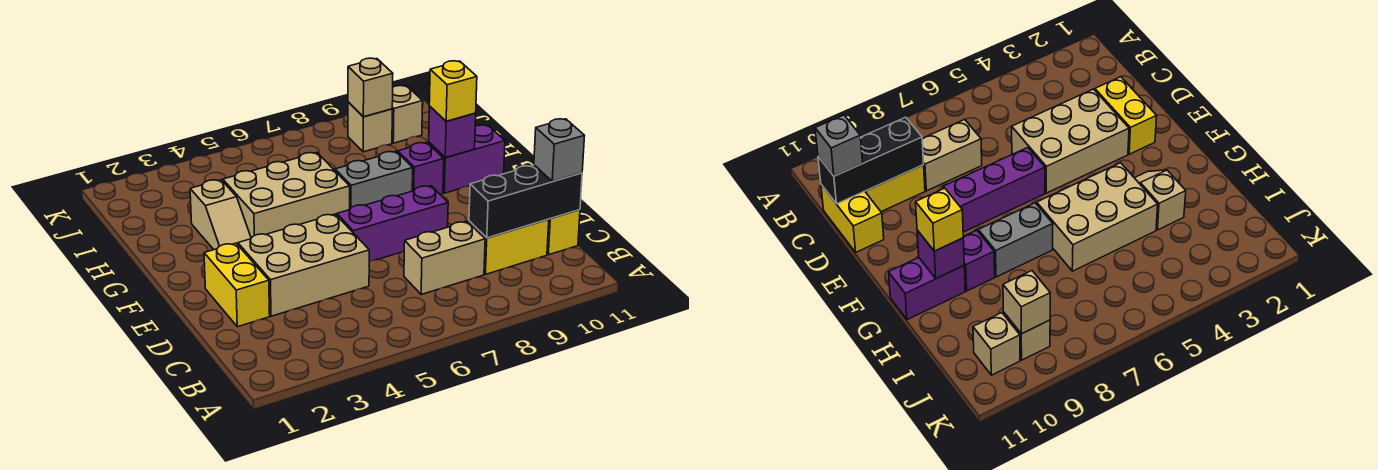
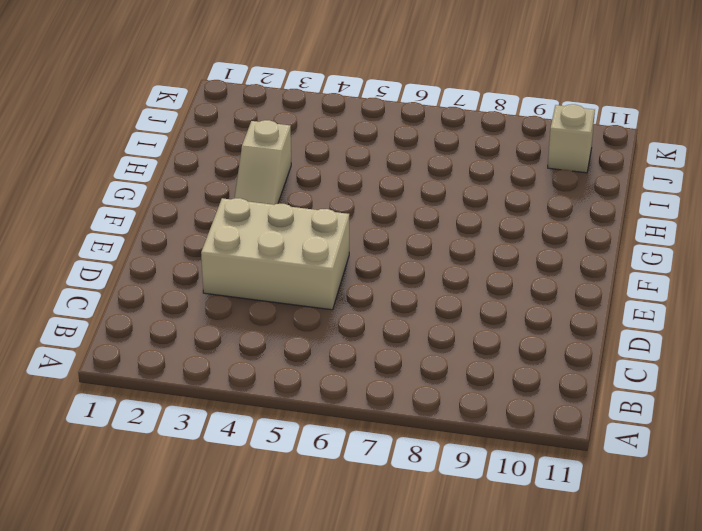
none -> tan 1x2 brick [404,221,485,294]
none -> yellow 1x2 brick [469,219,549,274]
none -> yellow 1x2 brick [547,210,580,255]

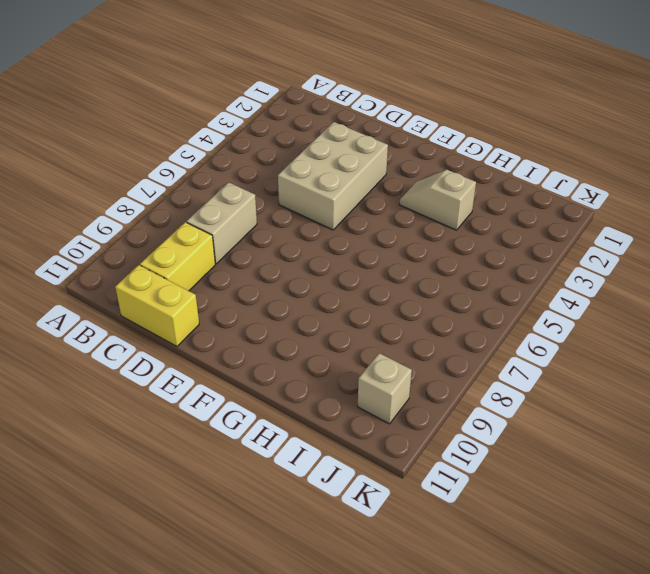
none -> yellow 1x2 brick [204,243,270,327]
none -> purple 1x3 brick [337,186,448,262]
none -> tan 2x3 brick [223,153,350,238]

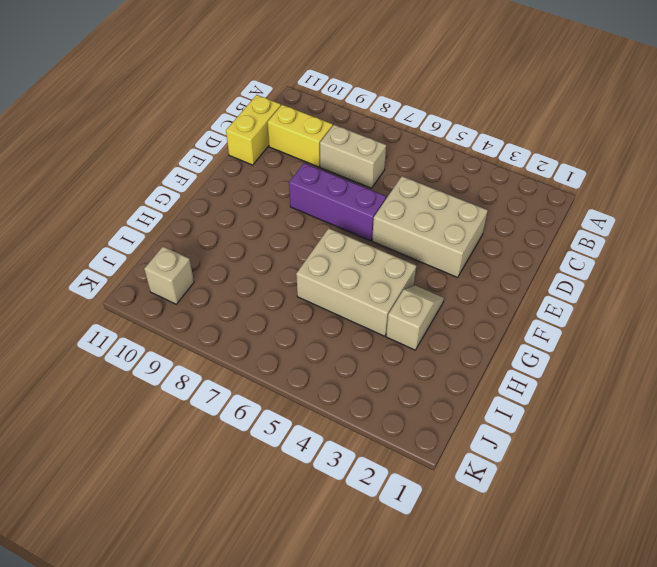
none -> yellow 1x2 brick [204,243,270,327]
none -> grey 1x2 brick [335,152,413,209]
none -> purple 1x1 brick [398,143,444,195]

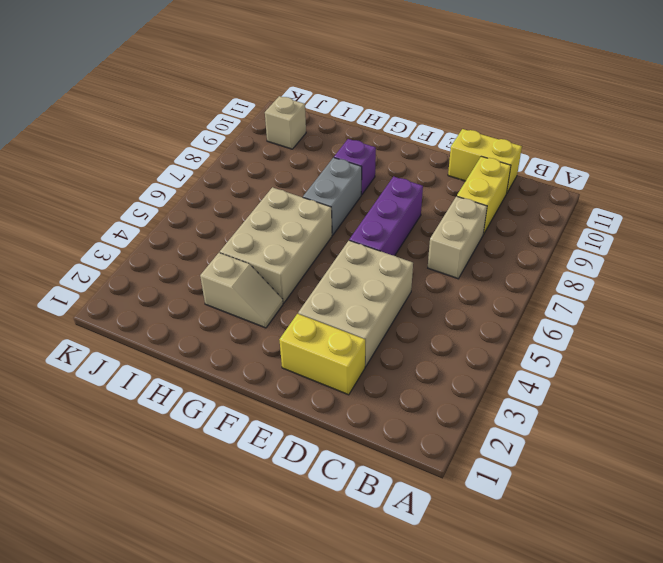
none -> purple 1x2 brick [429,125,505,193]
none -> tan 1x1 brick [348,102,392,152]
none -> black 1x3 brick [469,165,582,238]

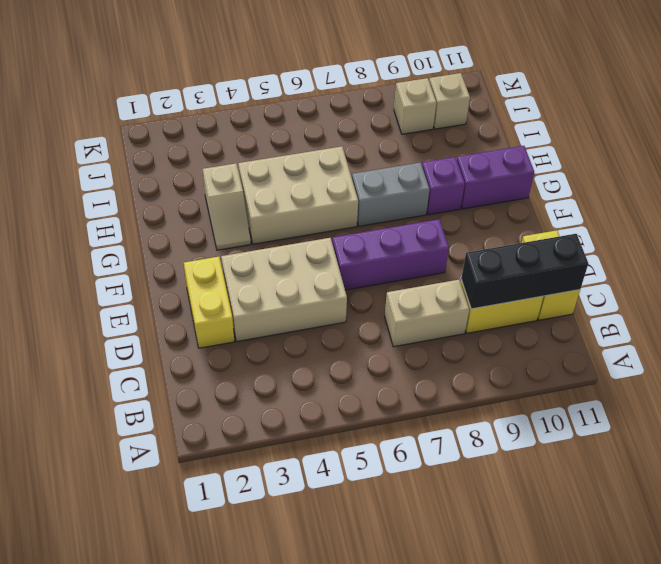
none -> purple 1x1 brick [429,106,476,158]
none -> tan 1x1 brick [348,58,393,117]
none -> grey 1x1 brick [534,119,585,181]

